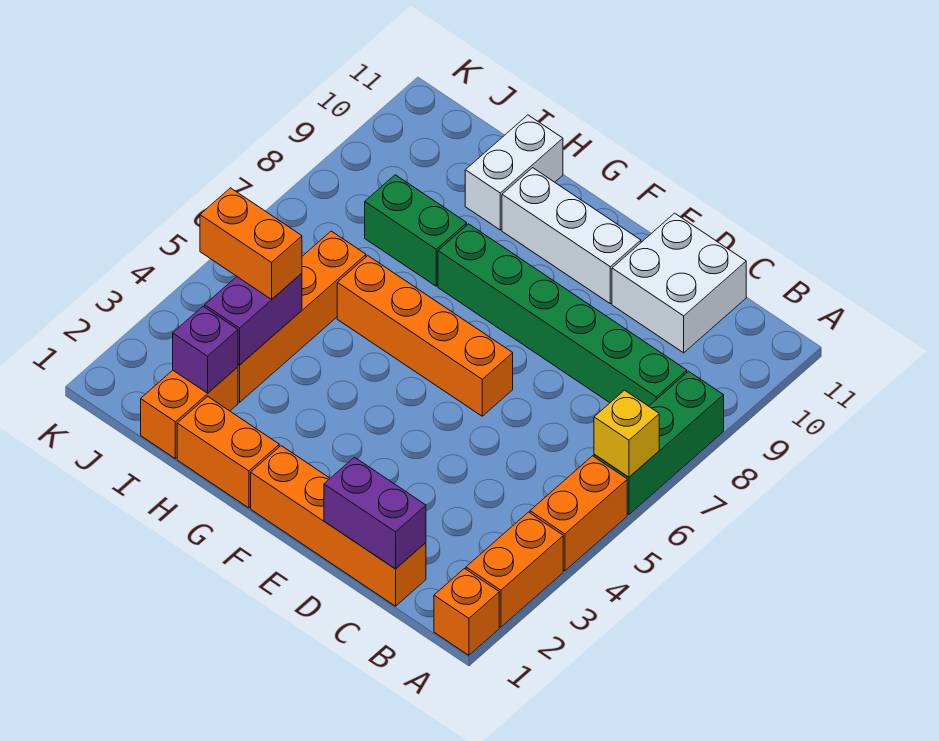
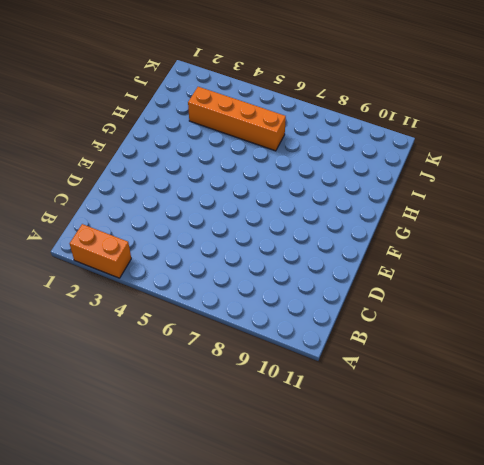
none -> orange 1x1 brick [434,569,499,655]
none -> orange 1x2 brick [530,456,627,571]
none -> green 1x3 brick [594,371,724,515]

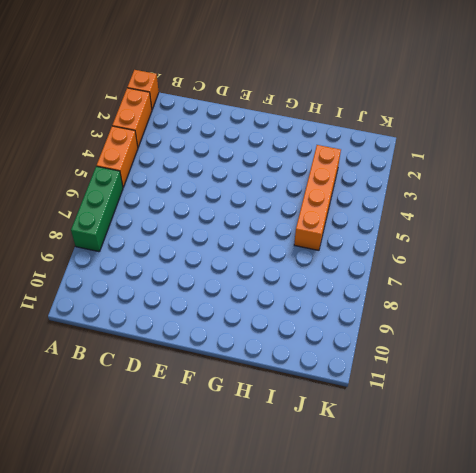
none -> green 1x6 brick [438,224,687,406]
none -> orange 1x4 brick [251,446,426,606]
none -> white 2x2 brick [612,213,746,353]

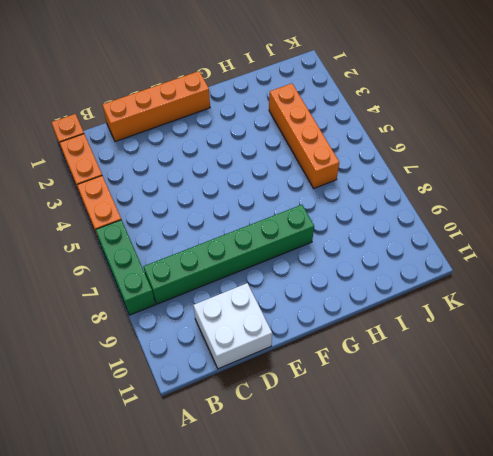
none -> orange 1x4 brick [337,256,513,416]
none -> white 1x3 brick [502,168,641,304]
none -> orange 1x2 brick [177,396,279,508]

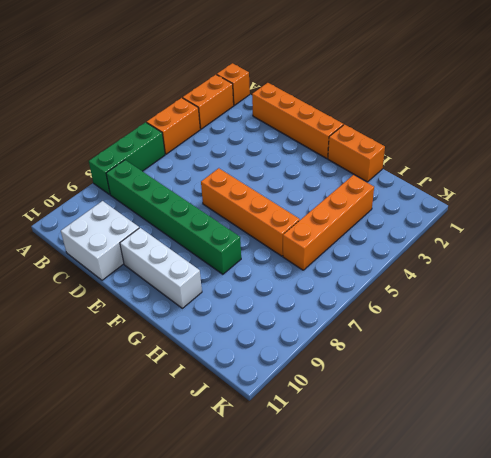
none -> green 1x2 brick [365,175,467,286]
none -> white 1x2 brick [465,115,563,230]
none -> orange 1x2 brick [141,367,238,459]

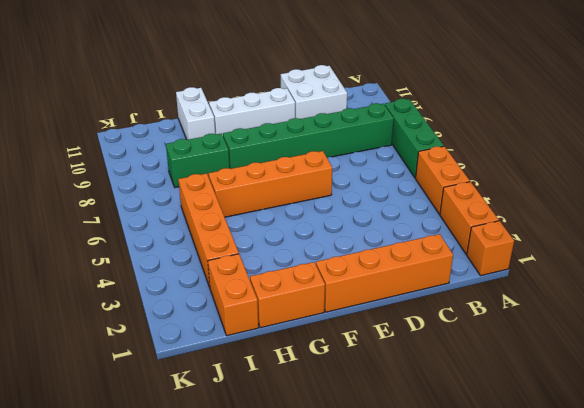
none -> yellow 1x1 brick [594,390,659,477]
none -> purple 1x2 brick [324,457,426,569]
none -> purple 1x1 brick [173,306,238,393]

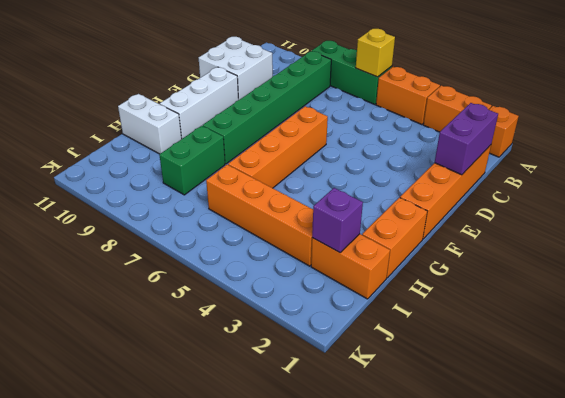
none -> purple 1x2 brick [205,273,302,365]
none -> orange 1x2 brick [200,188,302,299]

